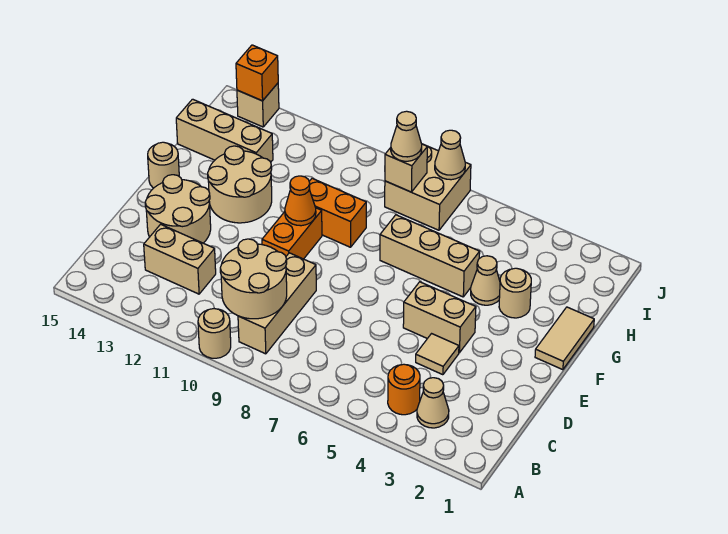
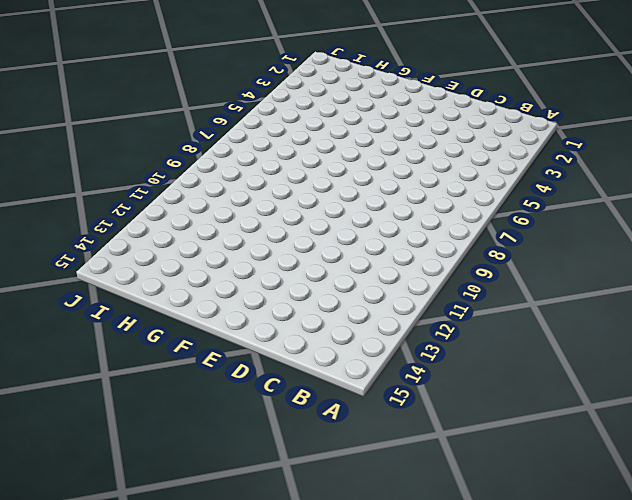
none -> tan 1x1 round brick [198,309,231,358]
none -> tan 1x1 cone [417,378,449,428]
none -> orange 1x1 round brick [388,364,420,415]

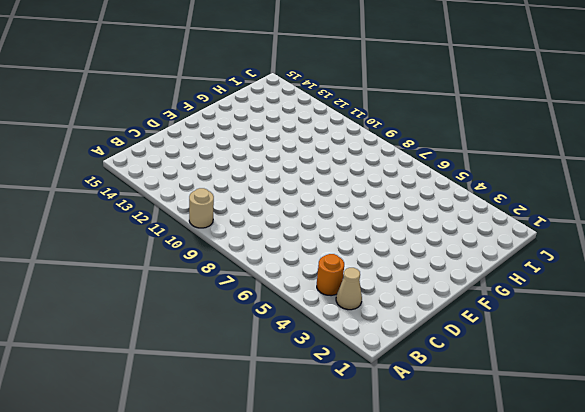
none -> tan 1x3 brick [238,253,316,354]
none -> tan 1x2 brick [144,224,216,294]
none -> tan 1x1 tile [416,334,459,375]

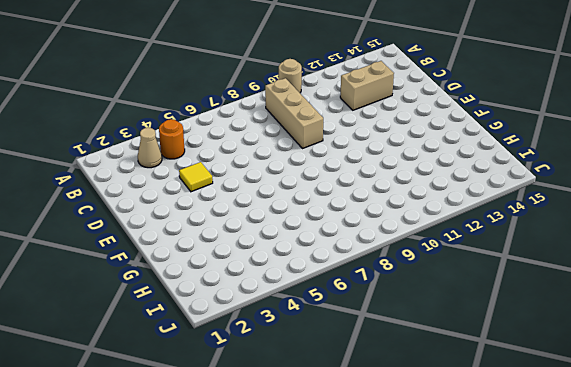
yellow 1x1 tile [179,162,213,192] -> tan 1x1 tile [416,334,459,375]
none -> tan 2x2 round brick [145,175,211,243]
none -> tan 1x2 brick [403,282,476,353]
none -> orange 1x2 brick [262,208,322,259]

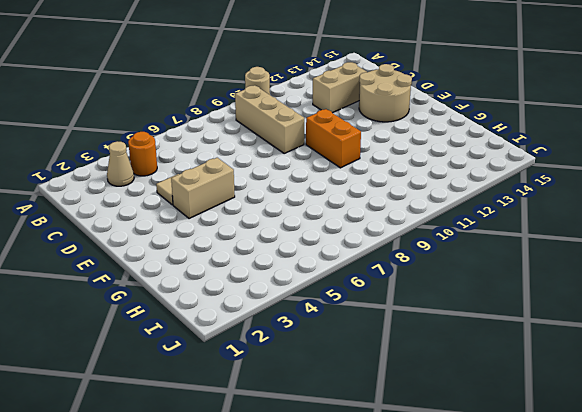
none -> tan 1x2 tile [535,307,594,370]
none -> tan 2x2 round brick [208,146,272,223]
none -> tan 1x1 round brick [148,142,179,188]

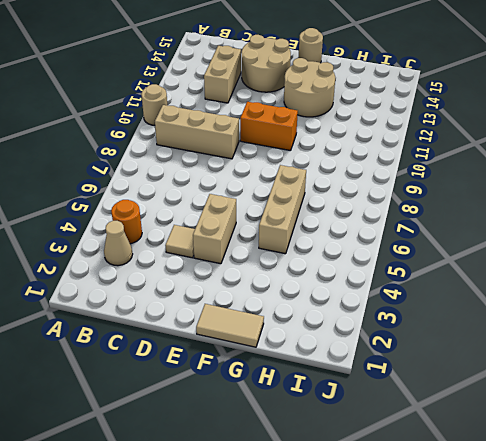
none -> tan 1x1 round brick [499,268,531,318]
none -> tan 1x1 cone [471,256,500,305]
none -> orange 1x2 brick [309,178,366,247]

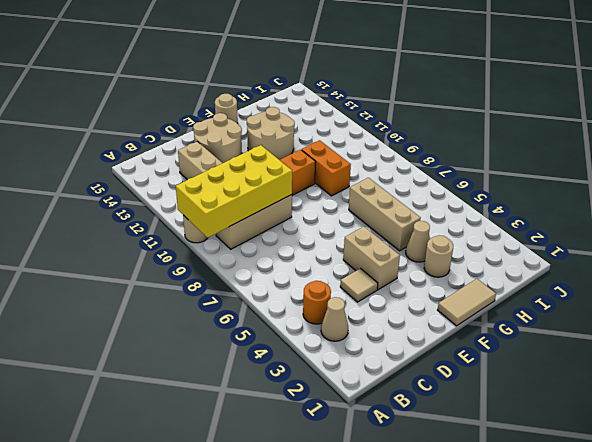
yellow 2x4 brick [176,145,292,238] -> tan 2x2 round brick [220,239,287,319]
none -> tan 1x3 brick [176,99,273,162]
none -> tan 2x2 brick [385,146,471,230]
none -> tan 1x1 brick [237,83,279,127]

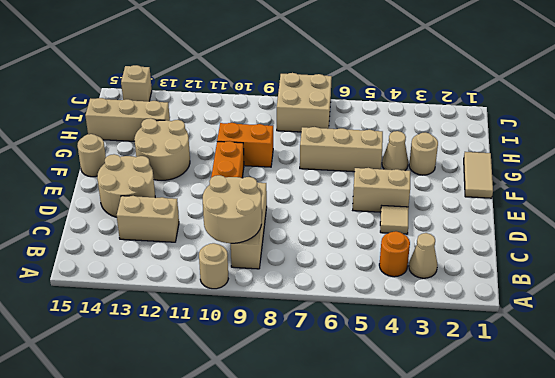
none -> orange 1x1 cone [285,176,316,226]
none -> tan 1x1 brick [385,144,427,192]
none -> tan 1x1 cone [435,130,465,180]

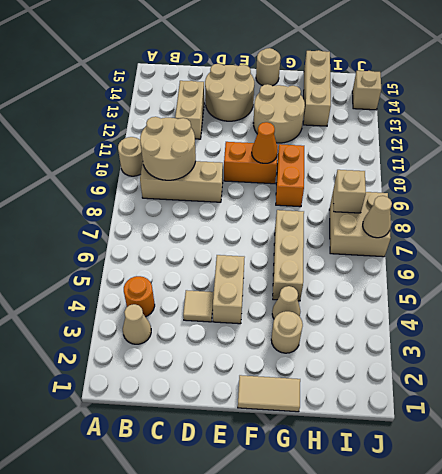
none -> orange 1x1 brick [236,45,278,101]
none -> tan 1x1 cone [391,111,422,161]

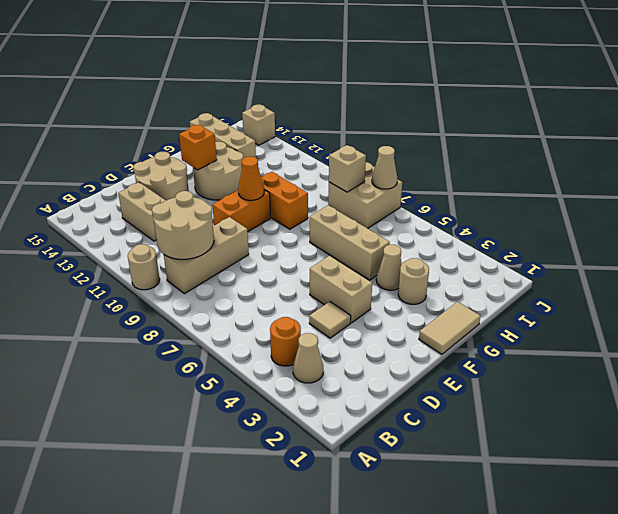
orange 1x1 brick [179,125,217,170] -> orange 1x1 brick moved to [236,45,278,101]
none -> tan 1x1 round brick [148,142,179,188]
none -> tan 1x1 cone [391,111,422,161]

